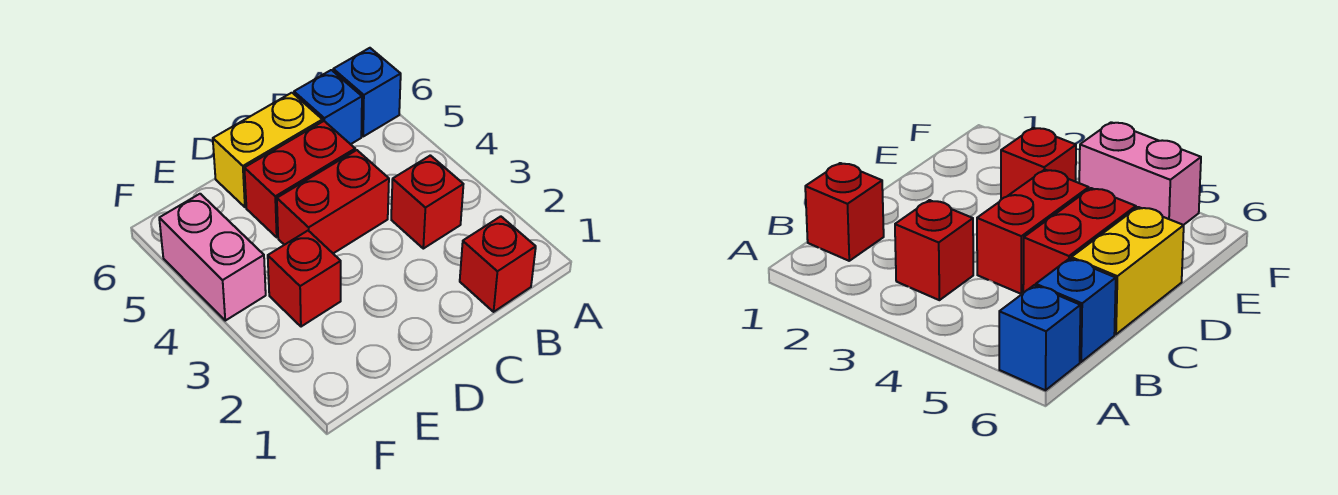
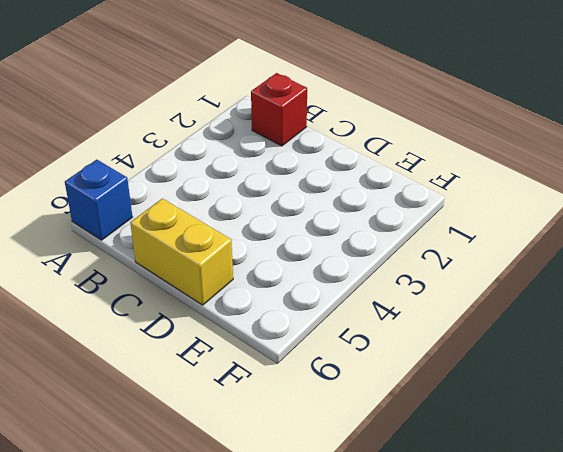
none -> red 1x1 brick [391,155,463,249]
none -> blue 1x1 brick [294,70,362,144]

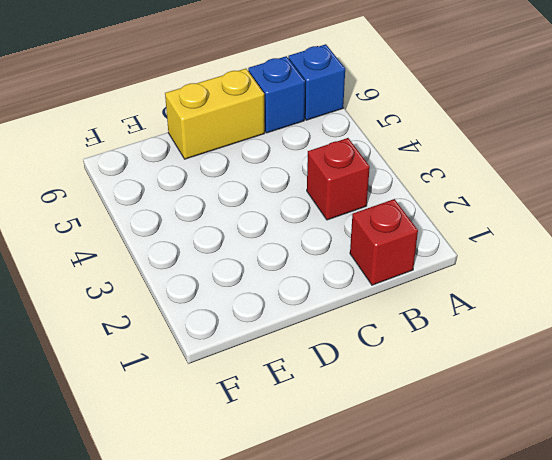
none -> red 1x2 brick [277,150,389,253]
none -> red 1x2 brick [244,121,355,237]

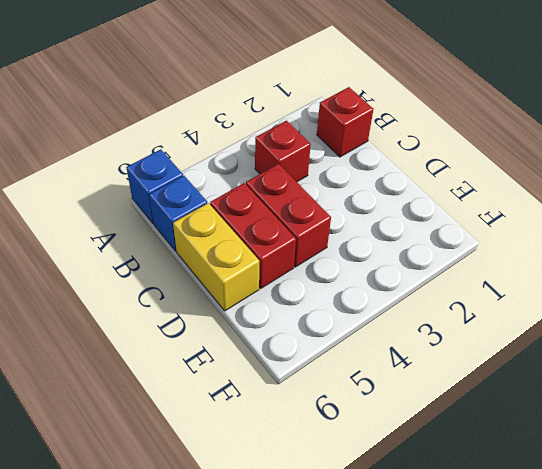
none -> red 1x1 brick [268,231,341,327]
none -> pink 1x2 brick [159,194,266,321]

